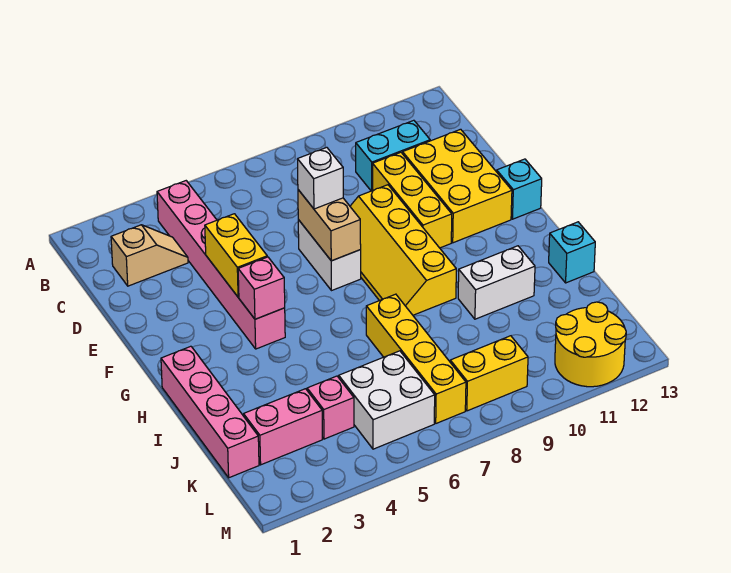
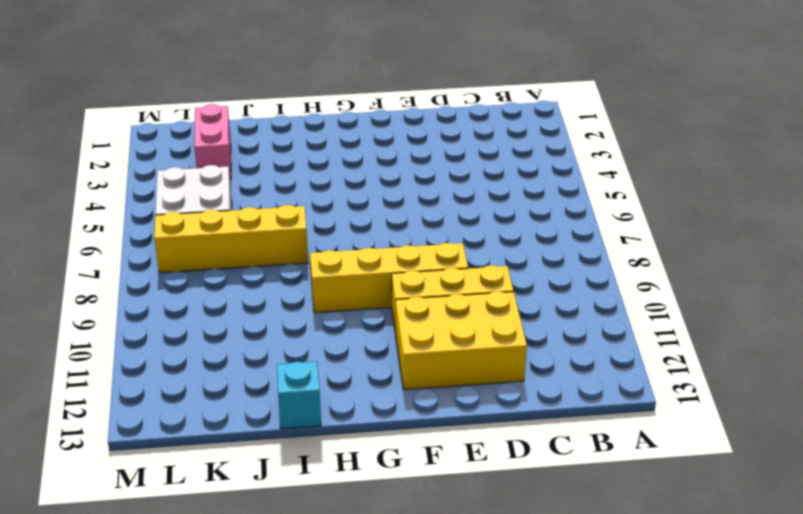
none -> pink 1x6 brick [157,181,285,349]
none -> tan 1x2 slope [111,225,188,286]
none -> cyan 1x2 brick [356,120,430,191]

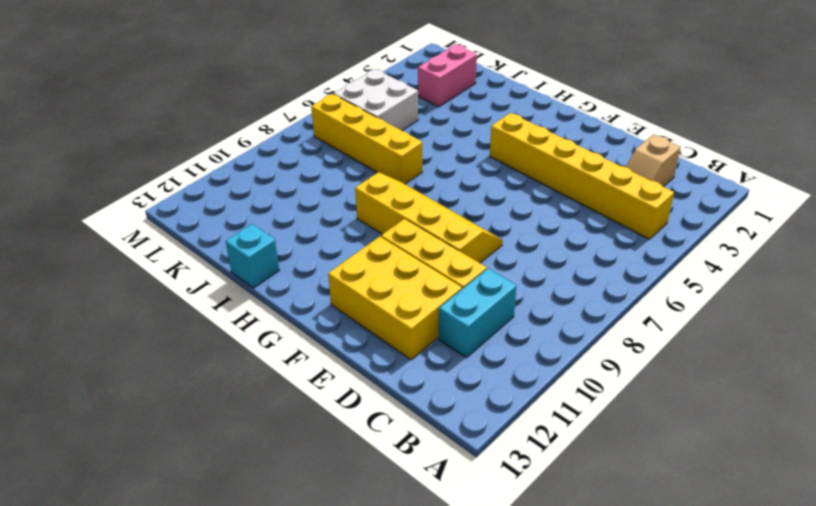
yellow 1x6 brick [490,113,674,239] -> pink 1x6 brick [157,181,285,349]
none -> white 1x2 brick [298,220,361,291]
none -> cyan 1x1 brick [497,159,542,219]
none -> pink 1x4 brick [161,346,259,478]

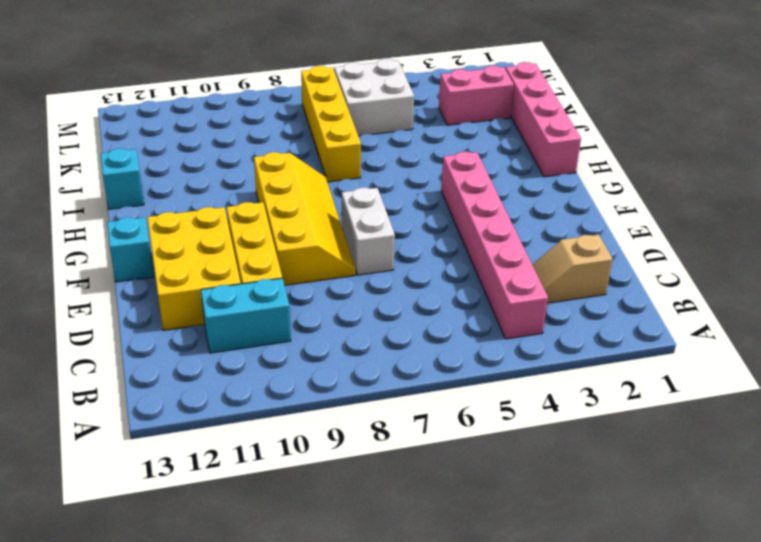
none -> white 1x2 brick [458,246,535,319]
none -> pink 1x1 brick [307,376,354,439]
none -> yellow 1x2 brick [450,336,528,411]

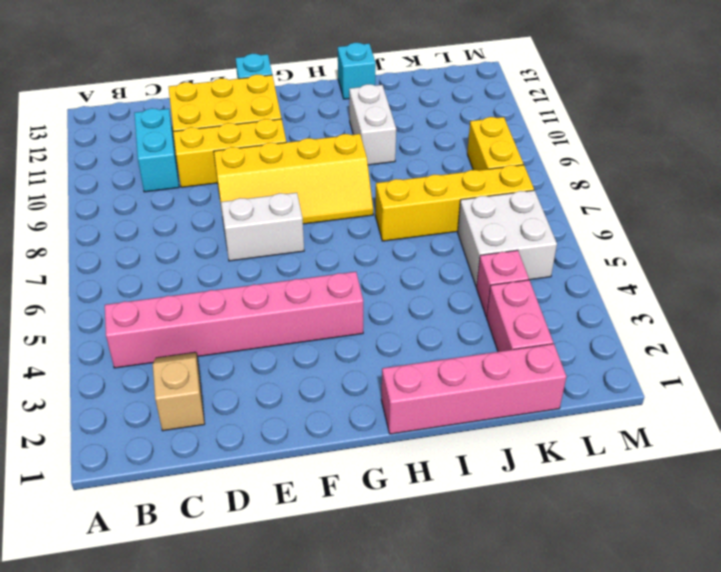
none -> yellow 2x2 round brick [555,302,626,387]
none -> yellow 1x2 brick [205,214,267,297]
none -> tan 1x2 brick [298,190,361,261]

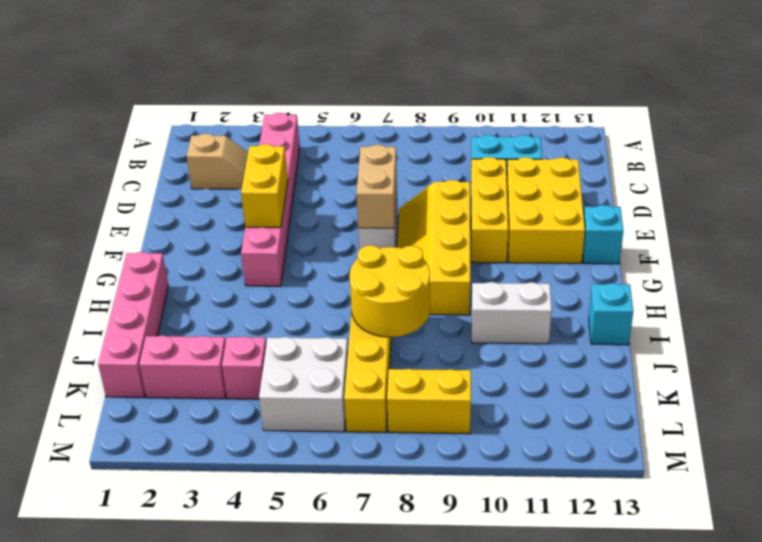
yellow 2x2 round brick [350,245,430,337] -> yellow 2x2 round brick moved to [555,302,626,387]
none -> pink 1x1 brick [238,257,285,319]
none -> white 1x1 brick [297,147,343,209]

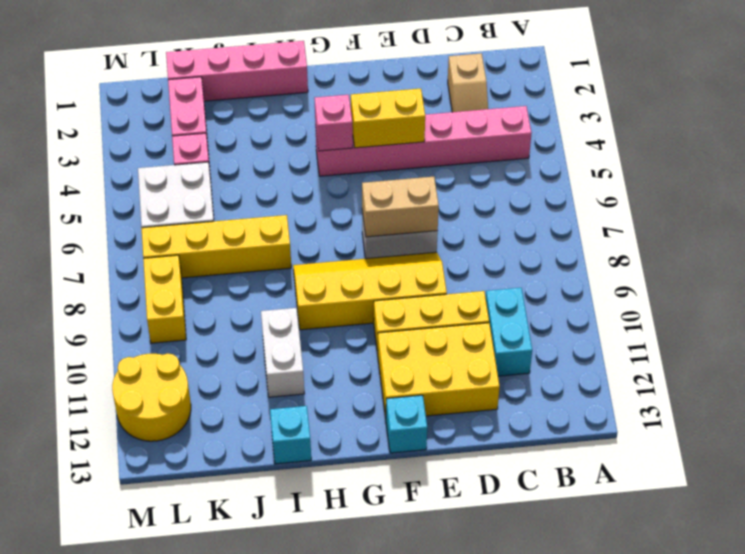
none -> white 1x1 brick [297,147,343,209]

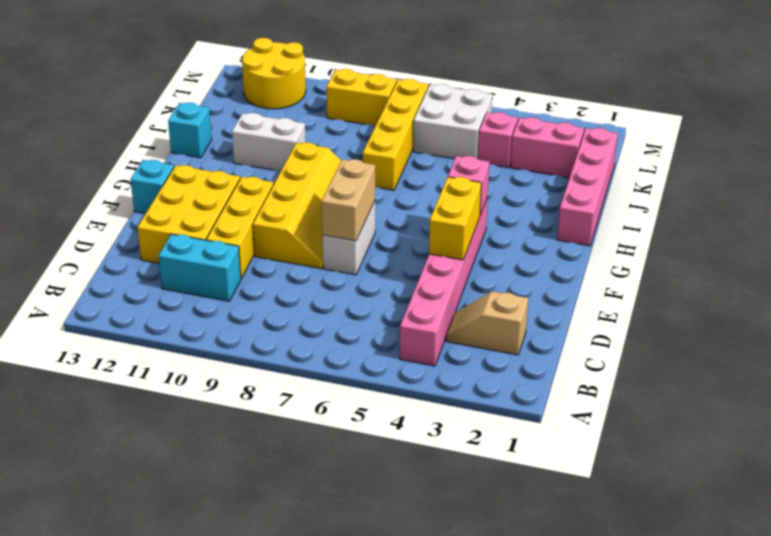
none -> white 1x1 brick [297,147,343,209]

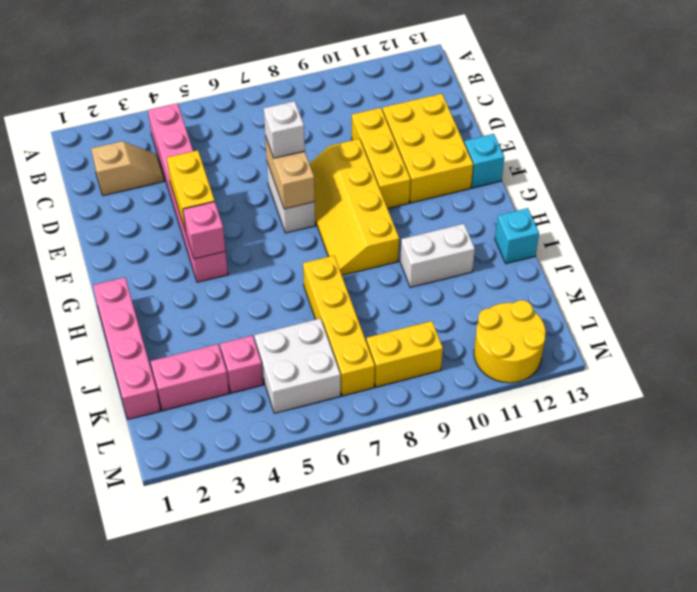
none -> cyan 1x2 brick [356,120,430,191]

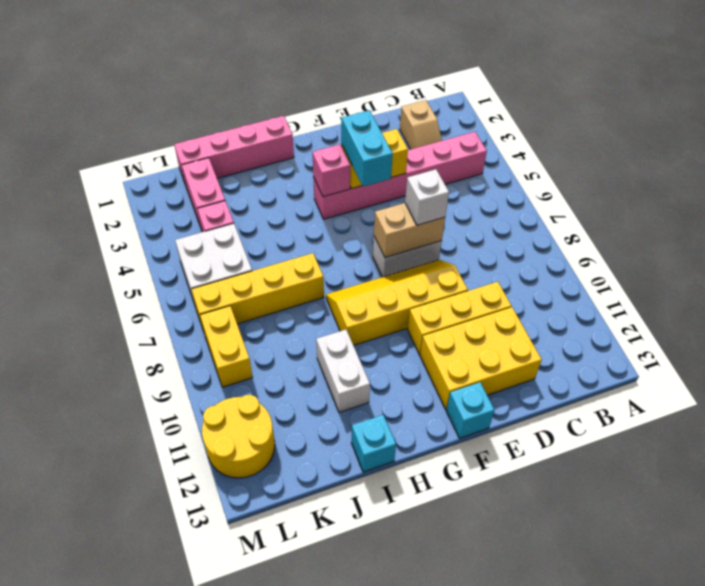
cyan 1x2 brick [341,110,393,187] -> cyan 1x2 brick moved to [356,120,430,191]

